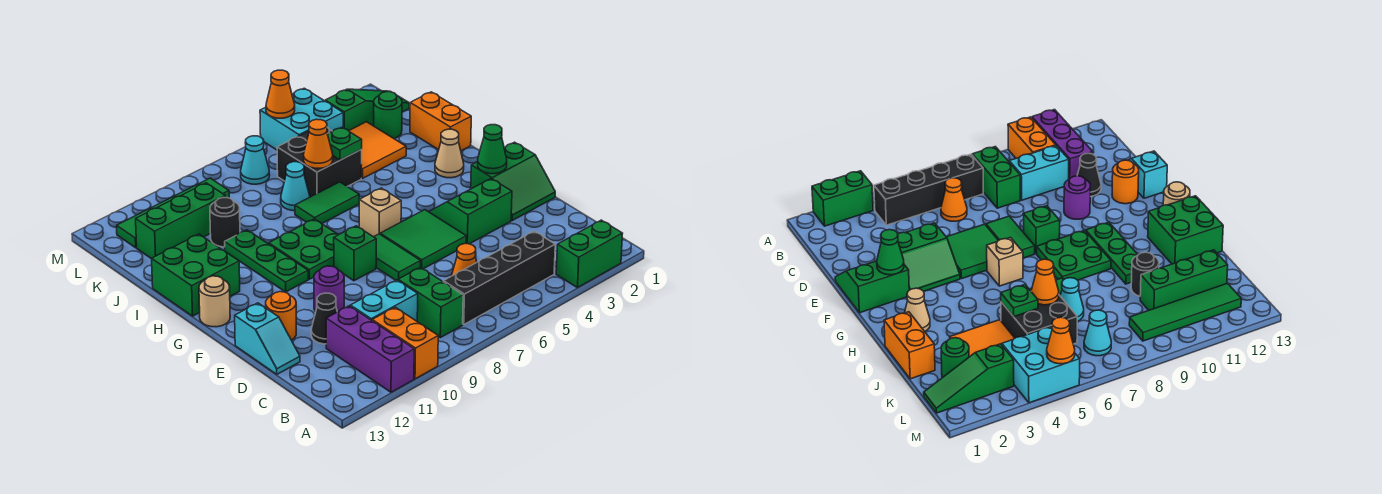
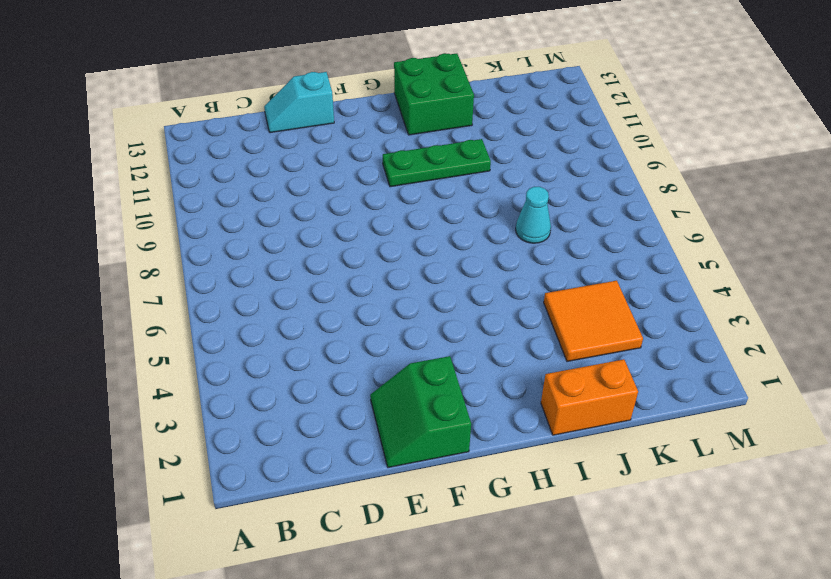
none -> green 1x2 brick [556,220,623,288]
none -> orange 1x2 brick [372,307,438,379]
none -> purple 1x3 brick [326,306,414,392]
none -> black 1x4 brick [443,231,555,324]

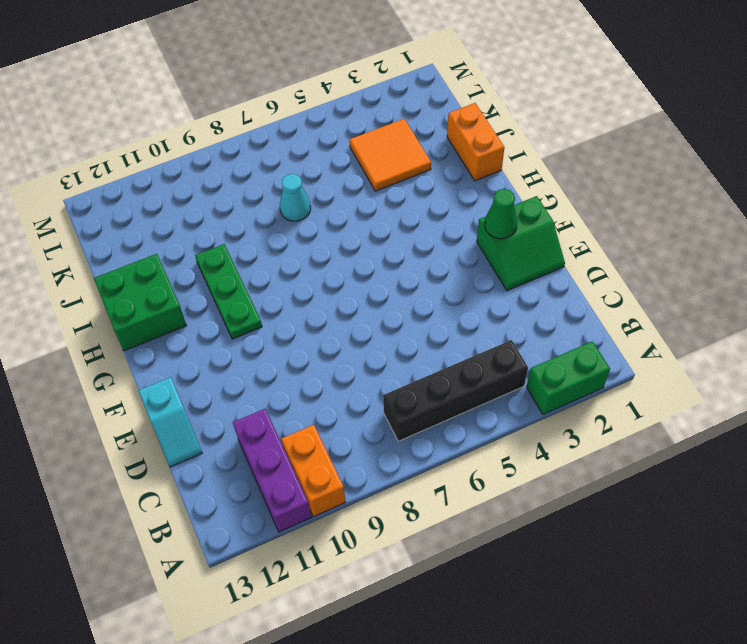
none -> green 1x2 brick [398,267,463,338]
none -> orange 1x1 cone [452,244,477,276]
none -> cyan 1x2 brick [350,280,418,321]
none -> black 1x1 cone [311,293,337,344]

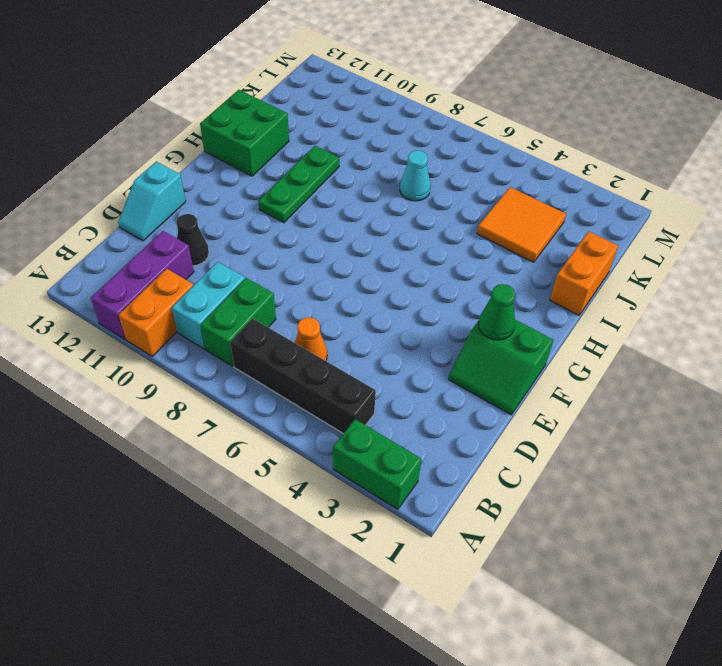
cyan 1x2 brick [172,262,245,349] -> cyan 1x2 brick turned to [350,280,418,321]
none -> green 2x2 slope [429,179,512,244]
none -> green 2x2 tile [380,210,466,269]
none -> green 1x2 tile [374,234,421,280]
none -> purple 1x1 round brick [314,266,344,312]

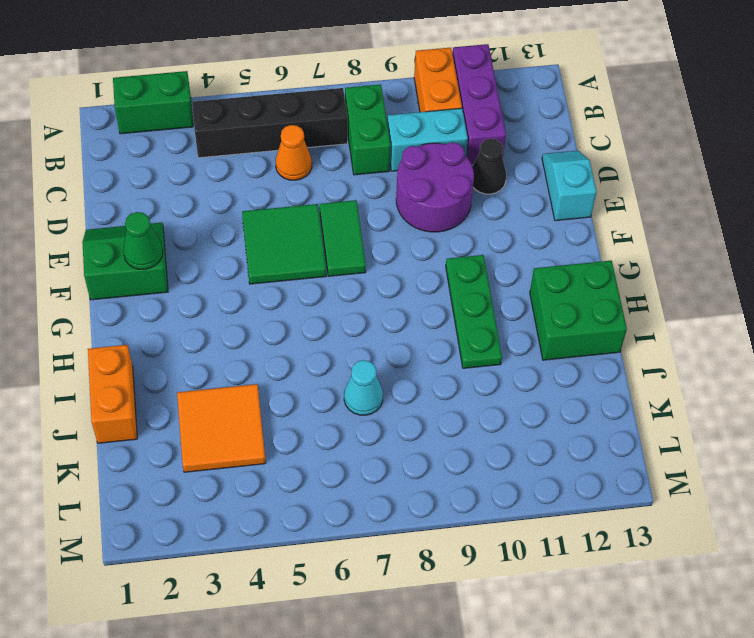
purple 2x2 round brick [396,142,474,232] -> purple 1x1 round brick [314,266,344,312]
none -> green 2x2 slope [429,179,512,244]
none -> orange 1x1 round brick [266,292,296,340]
none -> green 1x1 brick [334,226,376,281]
none -> tan 1x1 brick [359,188,401,237]

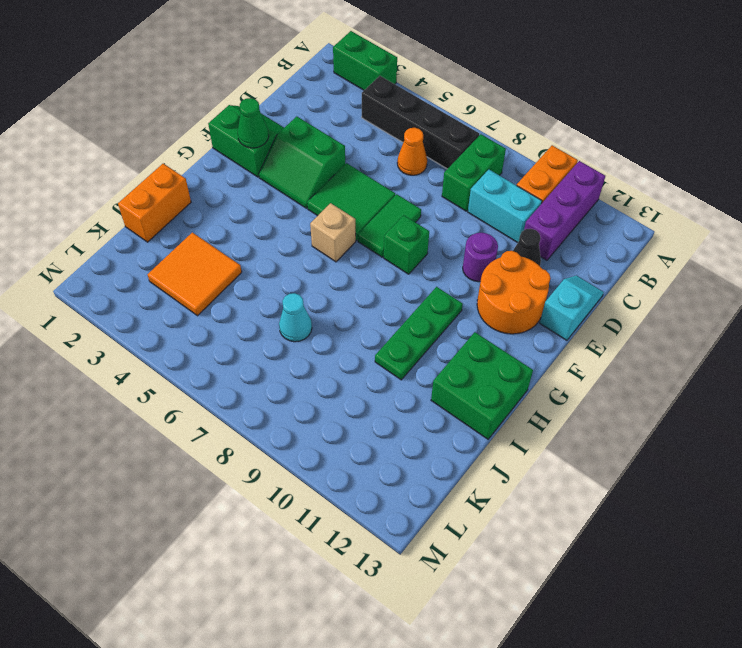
orange 2x2 round brick [477,251,551,334] -> orange 1x1 round brick [266,292,296,340]
none -> green 2x2 plate [269,219,338,279]
none -> tan 1x1 round brick [199,276,230,327]
none -> tan 1x1 cone [435,129,464,178]
none -> green 1x2 tile [295,182,359,224]

